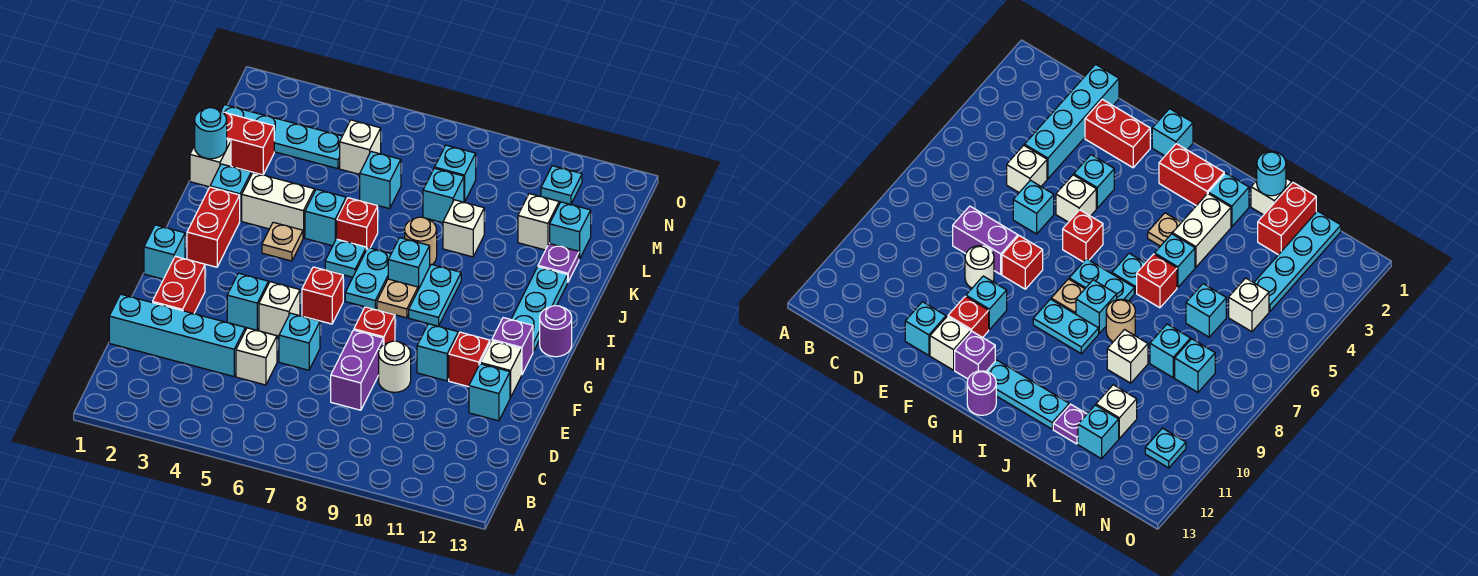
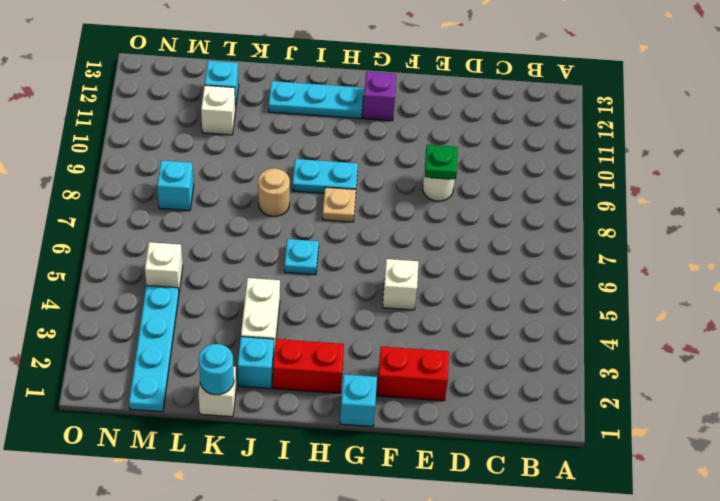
green 1x1 plate [425,145,458,180] -> none
none -> cyan 1x4 brick [109,294,245,376]
none -> white 1x1 brick [236,328,277,385]
none -> purple 1x2 brick [331,330,383,410]
none -> cyan 1x1 brick [279,313,320,370]

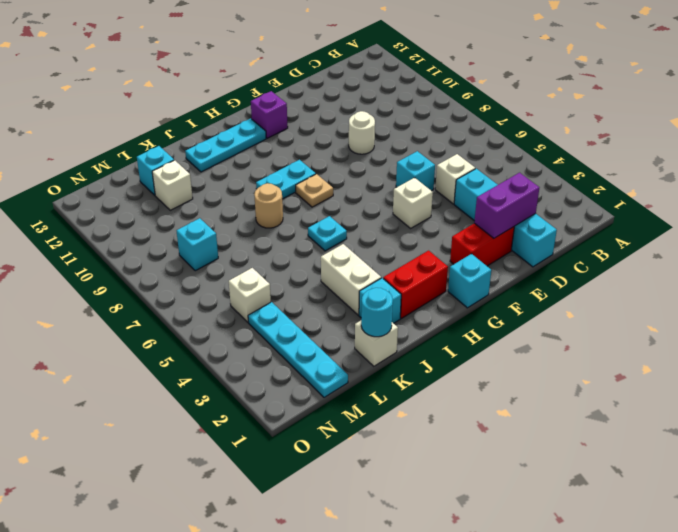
purple 1x2 brick [474,173,539,238] -> purple 1x2 brick moved to [331,330,383,410]
none -> cyan 1x1 brick [469,364,510,421]
none -> cyan 1x1 brick [227,273,268,330]
none -> red 1x1 brick [354,307,395,345]
none -> cyan 1x1 brick [417,324,458,381]

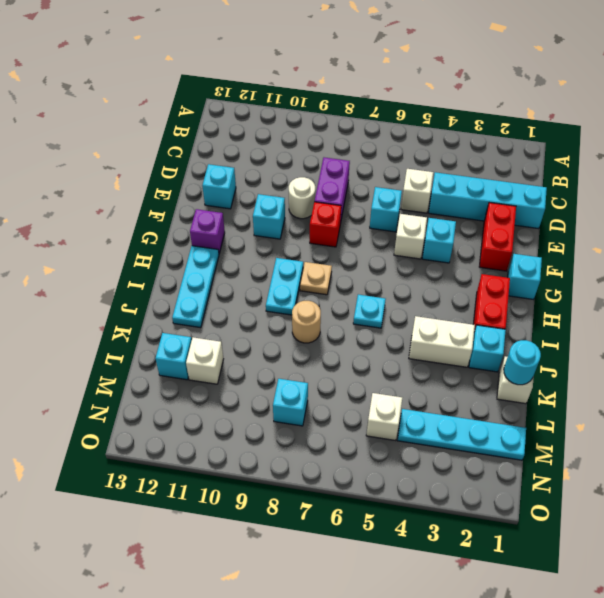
none -> red 1x1 brick [449,332,490,387]
none -> white 1x1 brick [480,341,522,398]
none -> red 1x1 brick [302,267,343,324]
none -> cyan 1x2 plate [345,248,391,309]

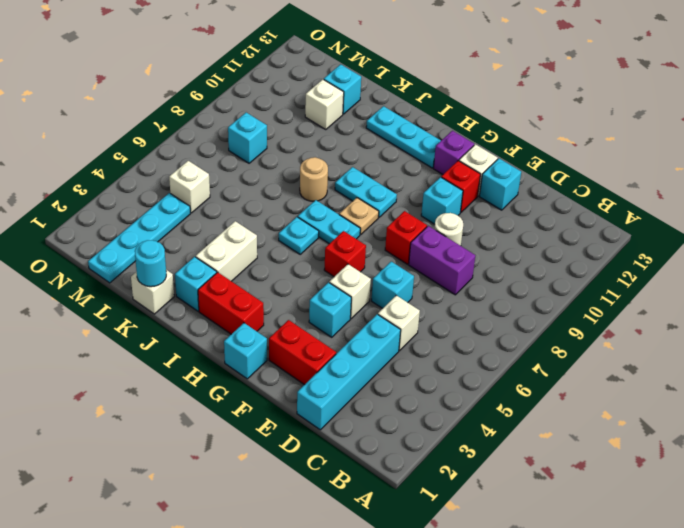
none -> purple 1x1 round brick [540,306,572,357]
none -> tan 1x1 plate [262,222,303,261]
none -> cyan 1x1 brick [388,238,430,290]
none -> cyan 1x1 brick [305,189,346,246]

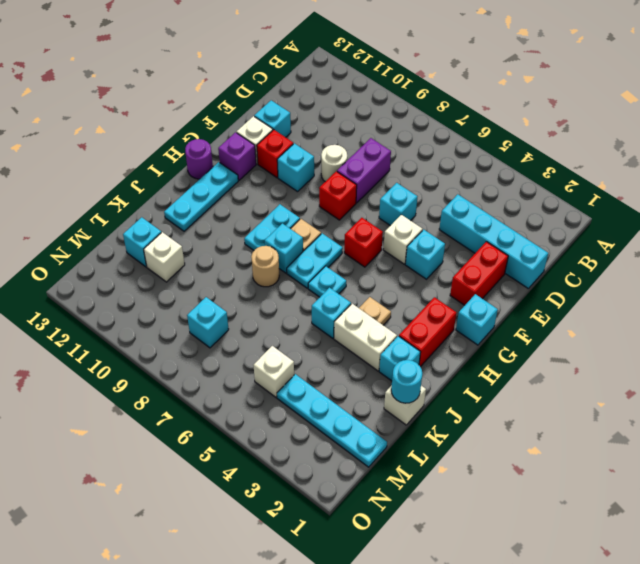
none -> white 1x1 brick [236,328,277,385]
none -> red 1x1 brick [337,198,378,250]
none -> white 1x1 brick [443,200,484,257]
none -> purple 1x1 plate [538,243,579,281]

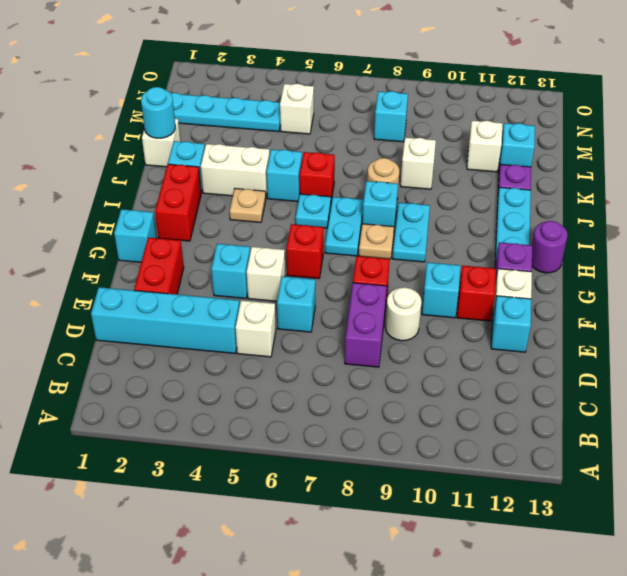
none -> red 1x2 brick [223,112,274,175]
none -> cyan 1x1 brick [360,152,401,209]
none -> cyan 1x1 brick [423,168,464,223]
none -> cyan 1x1 plate [541,166,582,205]

